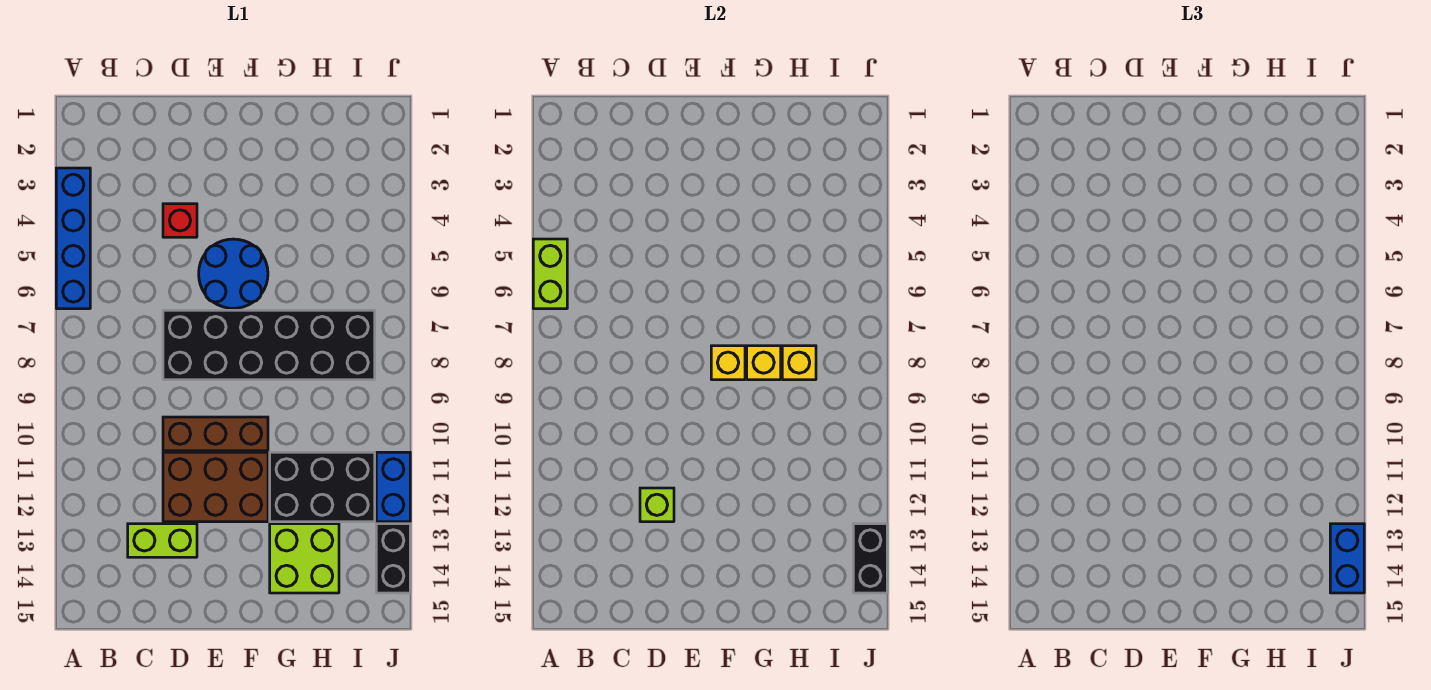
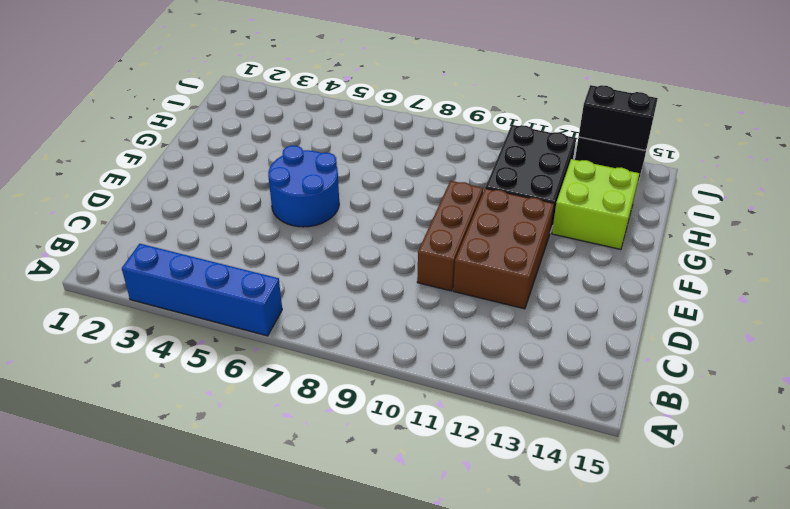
none -> lime 1x2 brick [128,524,197,557]
none -> red 1x1 brick [163,204,197,237]
none -> black 2x6 brick [163,310,375,380]

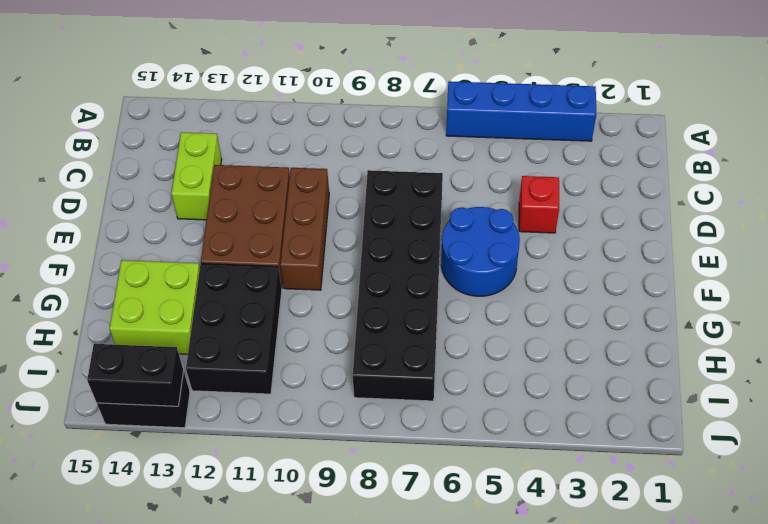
none -> blue 1x2 brick [376,452,410,522]
none -> lime 1x2 brick [533,239,567,309]
none -> lime 1x1 brick [640,488,674,522]

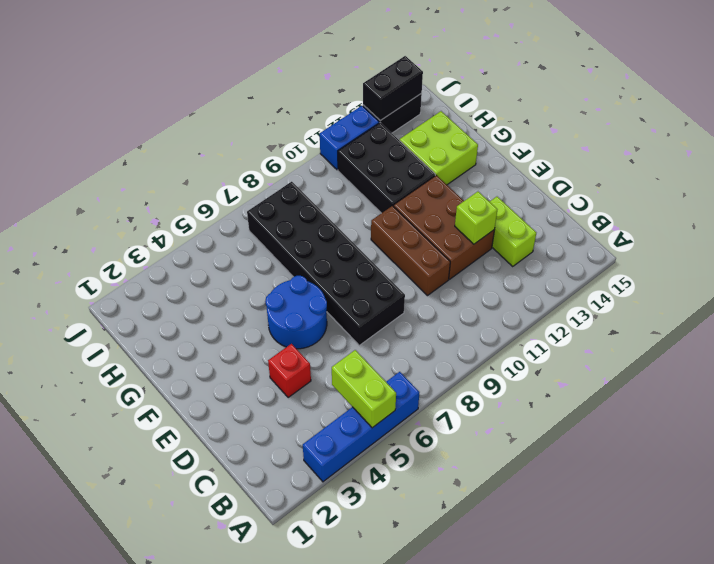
lime 1x2 brick [332,350,396,428] -> lime 1x2 brick turned to [533,239,567,309]
none -> yellow 1x1 brick [711,346,745,380]
none -> yellow 1x1 brick [747,346,781,380]
none -> yellow 1x1 brick [782,346,816,380]

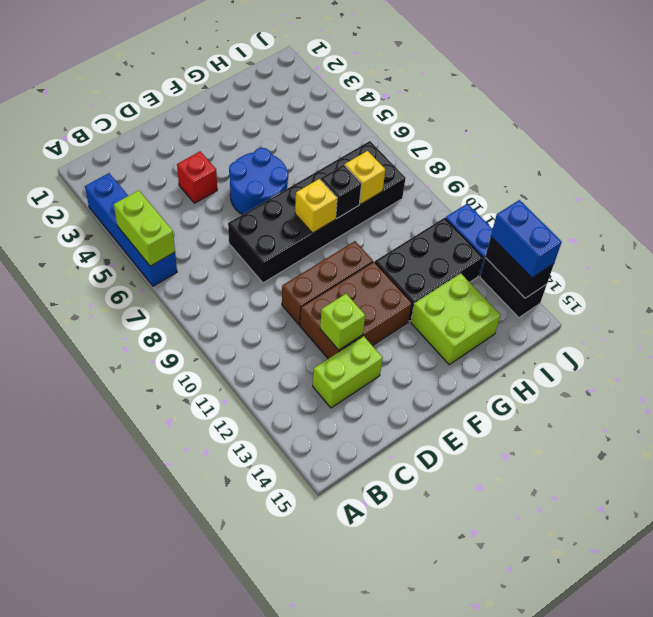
black 1x1 brick [320,165,362,219] -> yellow 1x1 brick [747,346,781,380]

